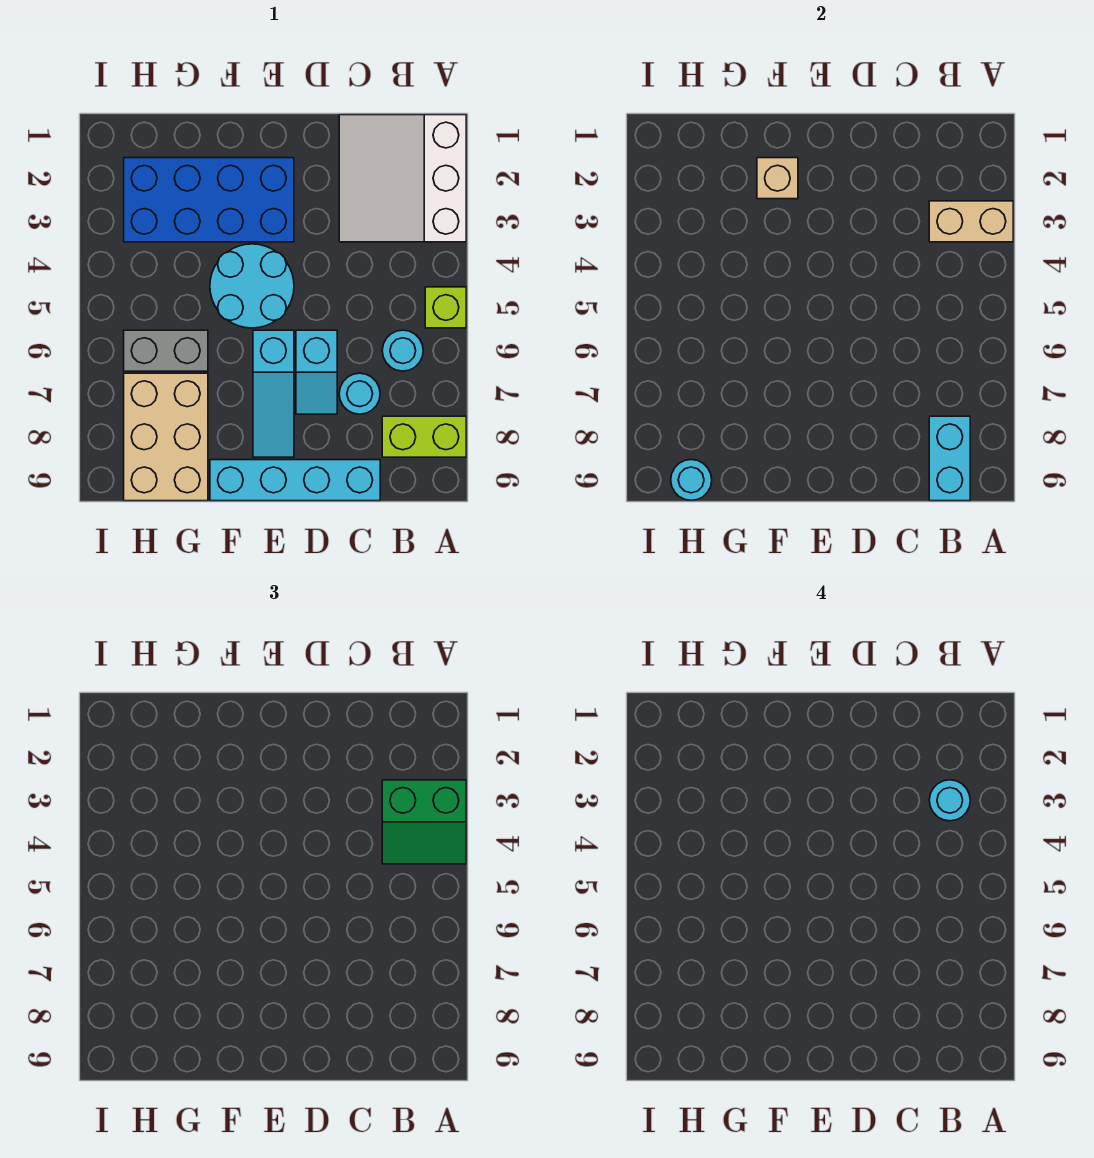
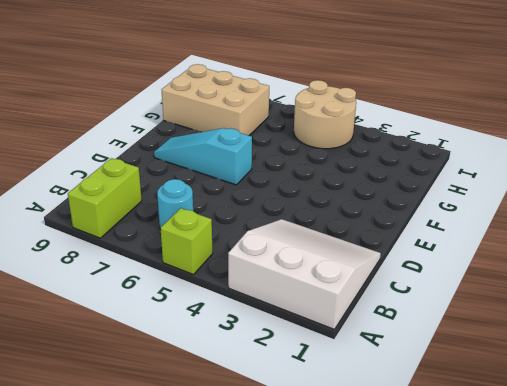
tan 2x2 round brick [294,80,356,149] -> none
none -> cyan 1x1 round brick [339,373,380,414]
none -> cyan 1x4 brick [210,460,380,501]
none -> cyan 1x2 slope [296,330,337,414]

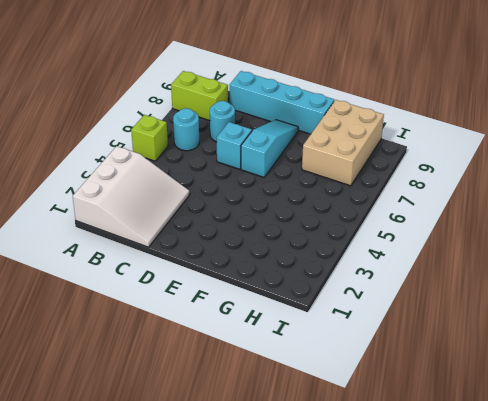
none -> blue 2x4 brick [124,158,294,242]
none -> cyan 2x2 round brick [210,244,294,328]
none -> grey 1x2 brick [124,330,208,371]

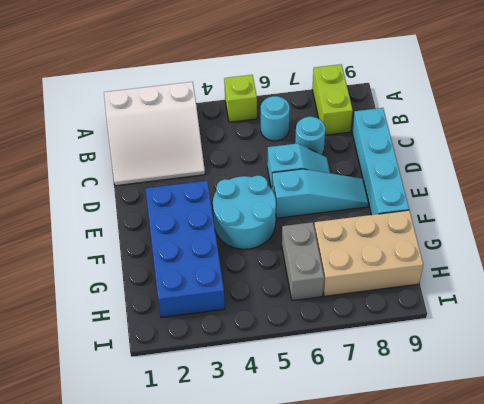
none -> tan 1x2 brick [929,201,1013,242]
none -> cyan 1x2 brick [929,416,970,501]
none -> tan 1x1 brick [757,158,798,199]

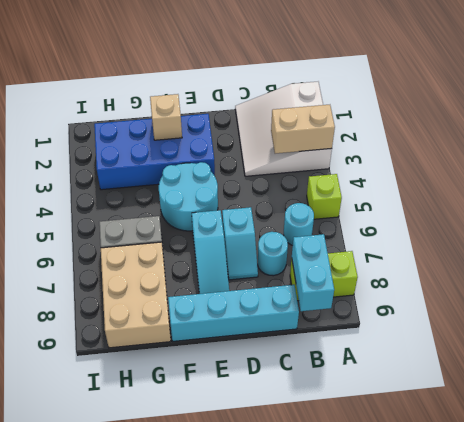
none -> cyan 1x1 round brick [671,460,712,500]
none -> green 2x2 slope [382,780,466,864]
none -> cyan 1x1 round brick [929,780,970,821]

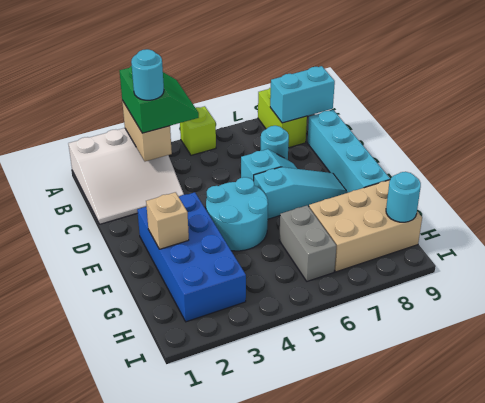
none -> cyan 1x1 round brick [382,330,423,371]

